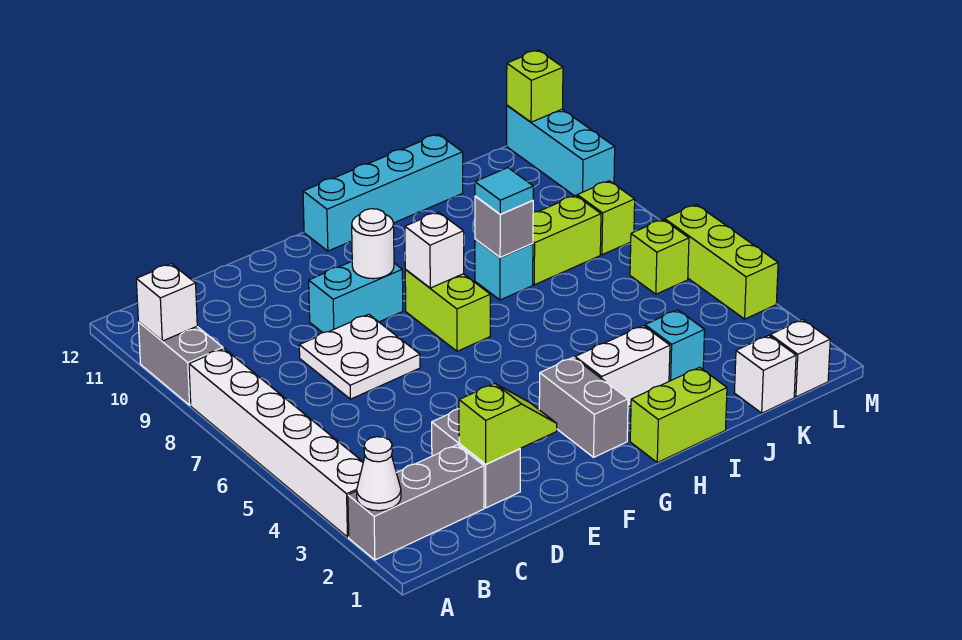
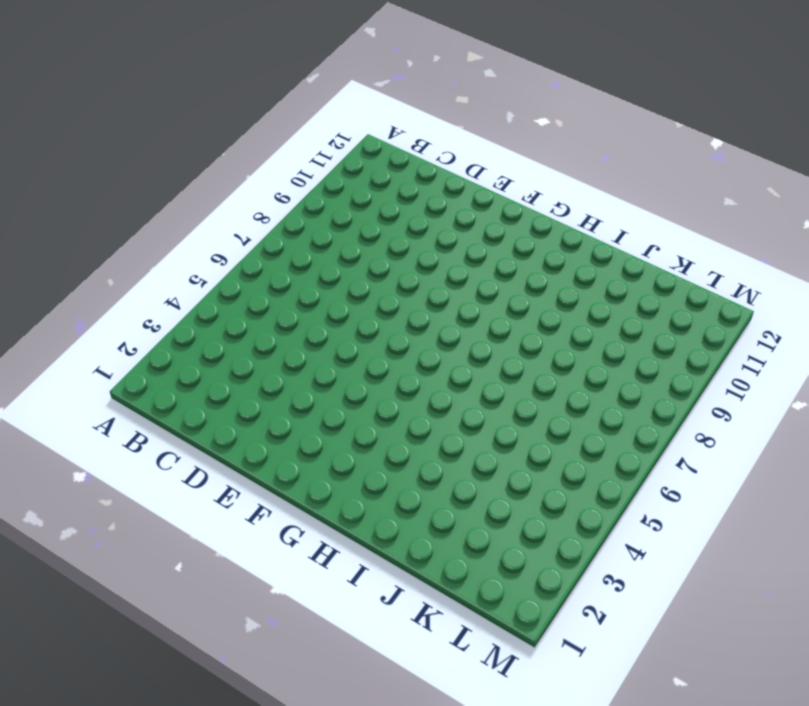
none -> grey 1x3 brick [348,445,484,560]
none -> white 1x6 brick [189,349,363,537]
none -> grey 1x2 brick [138,322,223,405]

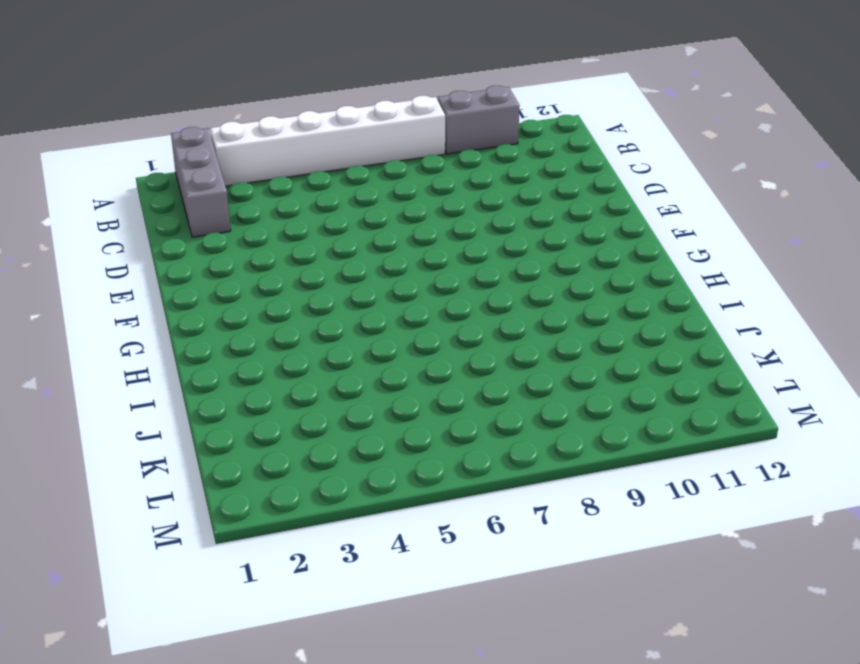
none -> grey 1x2 brick [432,409,520,508]
none -> white 2x2 plate [299,314,420,399]
none -> cyan 1x2 brick [309,262,403,333]

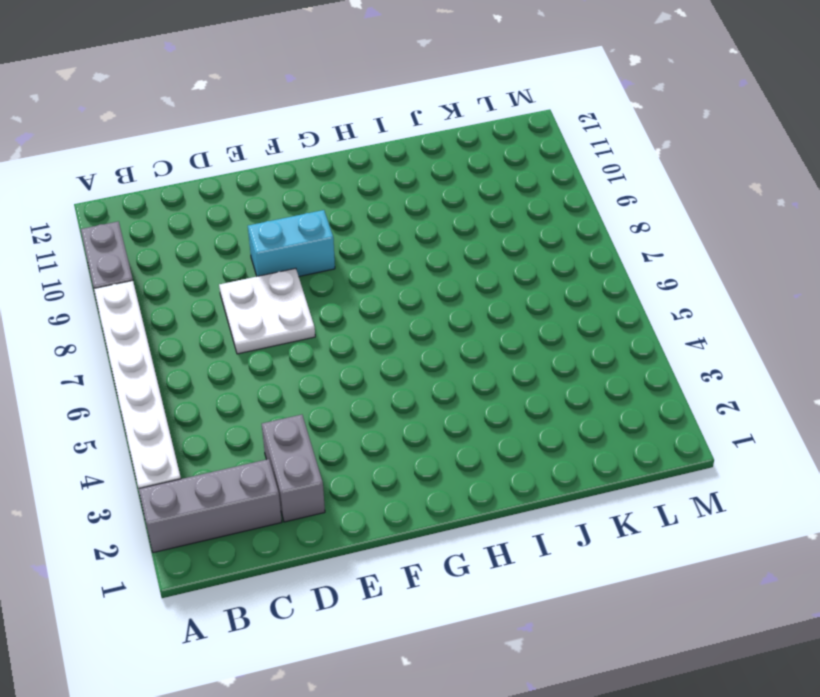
none -> grey 1x2 brick [539,357,628,457]
none -> lime 1x2 brick [405,269,490,351]
none -> cyan 1x4 brick [303,134,463,251]

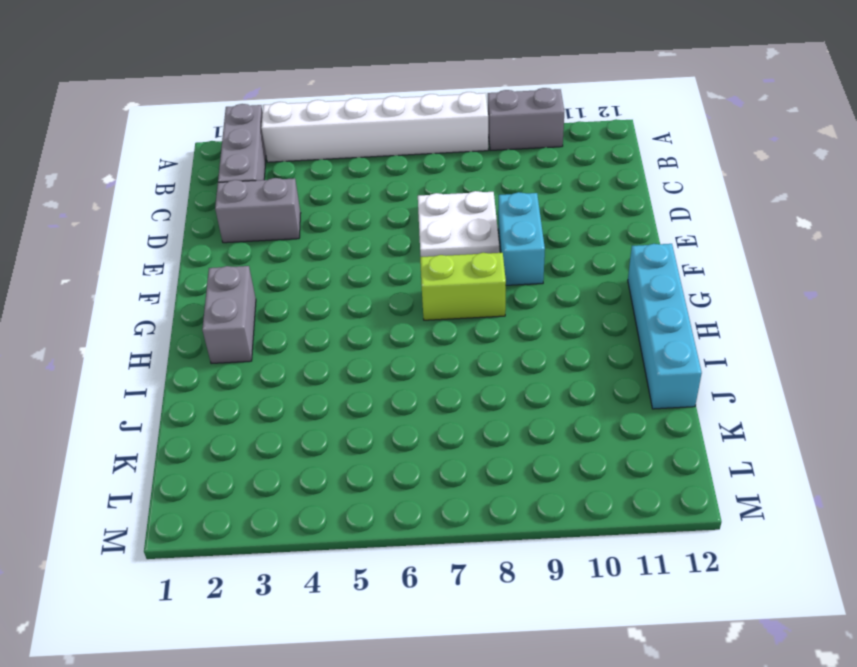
grey 1x2 brick [202,266,256,364] -> grey 1x2 brick turned to [539,357,628,457]
none -> lime 1x2 brick [630,367,727,462]
none -> white 1x2 brick [575,326,670,407]
none -> cyan 1x1 brick [475,239,533,300]

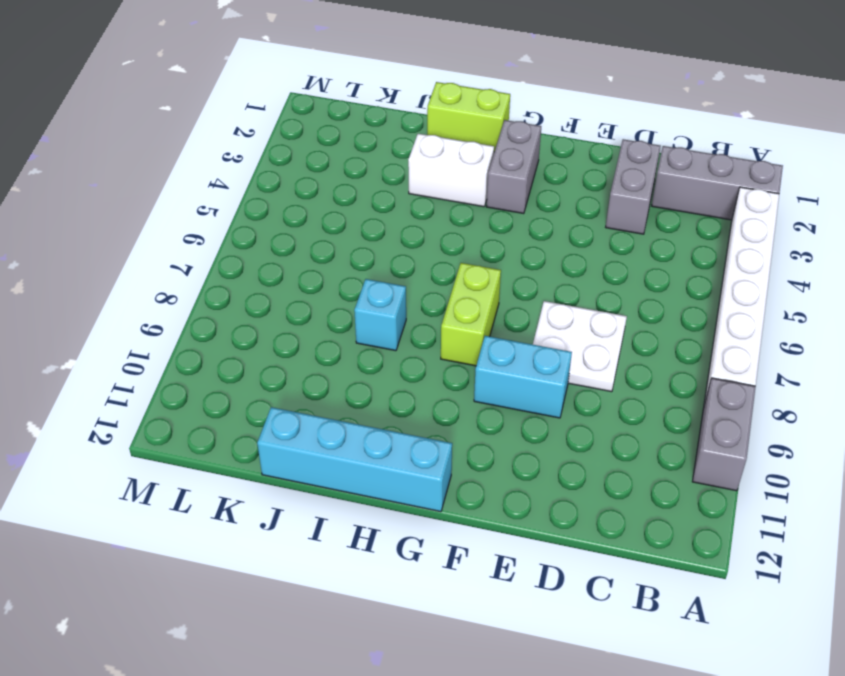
none -> cyan 1x1 brick [645,310,705,381]
none -> lime 1x2 brick [533,195,601,285]
none -> white 1x1 brick [734,335,796,413]

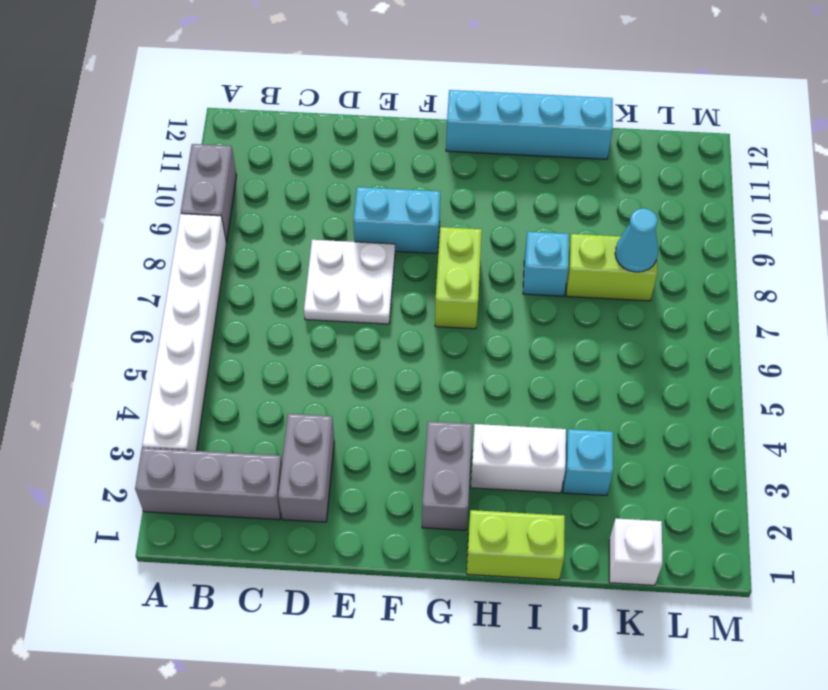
cyan 1x1 cone [615,208,658,272] -> none
none -> white 1x1 brick [770,320,830,397]
none -> lime 1x1 brick [630,219,689,294]
none -> lime 1x1 brick [577,181,635,255]

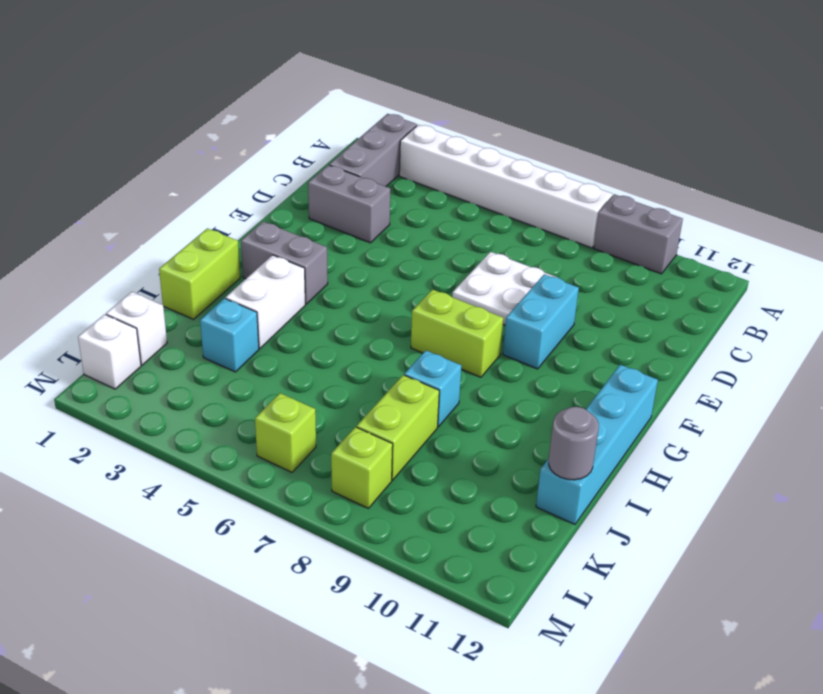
grey 1x1 round brick [549,407,599,480] -> none
none -> lime 1x3 brick [665,205,778,319]
none -> cyan 1x3 brick [507,105,615,196]
none -> white 1x1 cone [357,437,401,511]

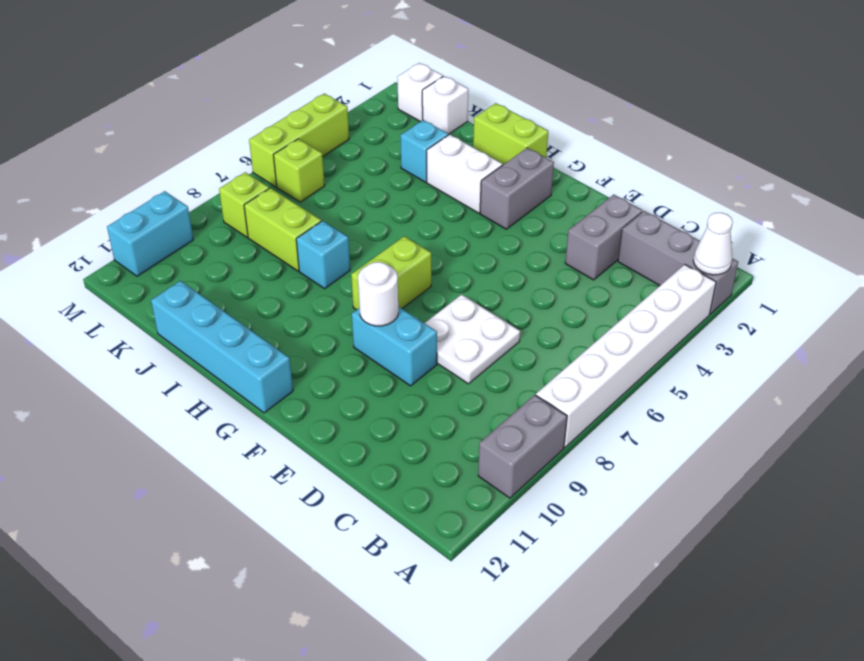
cyan 1x2 brick [107,191,193,276] -> cyan 1x3 brick [507,105,615,196]
none -> white 1x1 brick [136,264,197,341]
none -> lime 1x2 slope [459,383,557,464]
none -> white 1x1 brick [405,212,464,288]

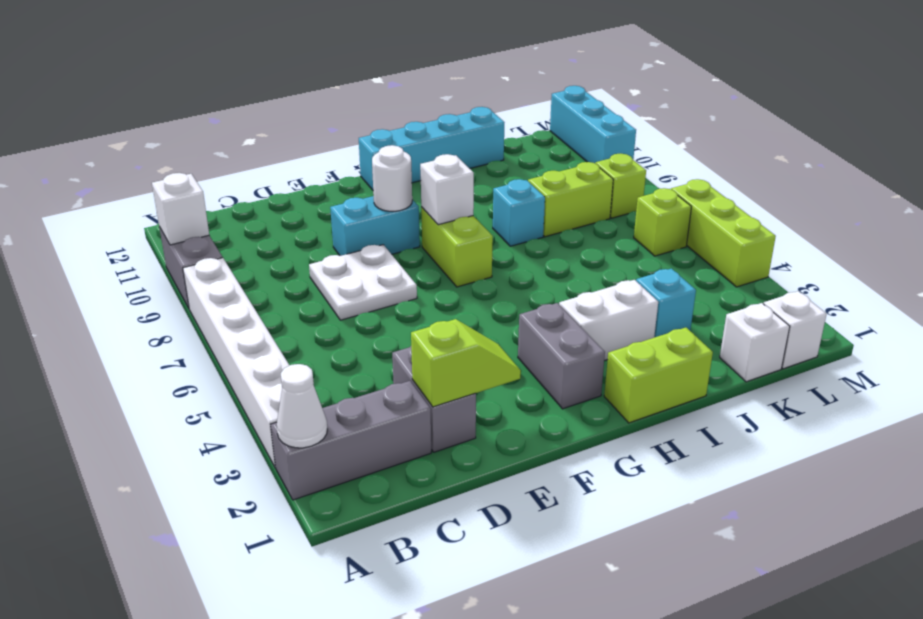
none -> grey 1x1 brick [475,196,533,257]
none -> lime 1x1 brick [507,50,563,122]
none -> cyan 1x1 tile [475,168,533,214]

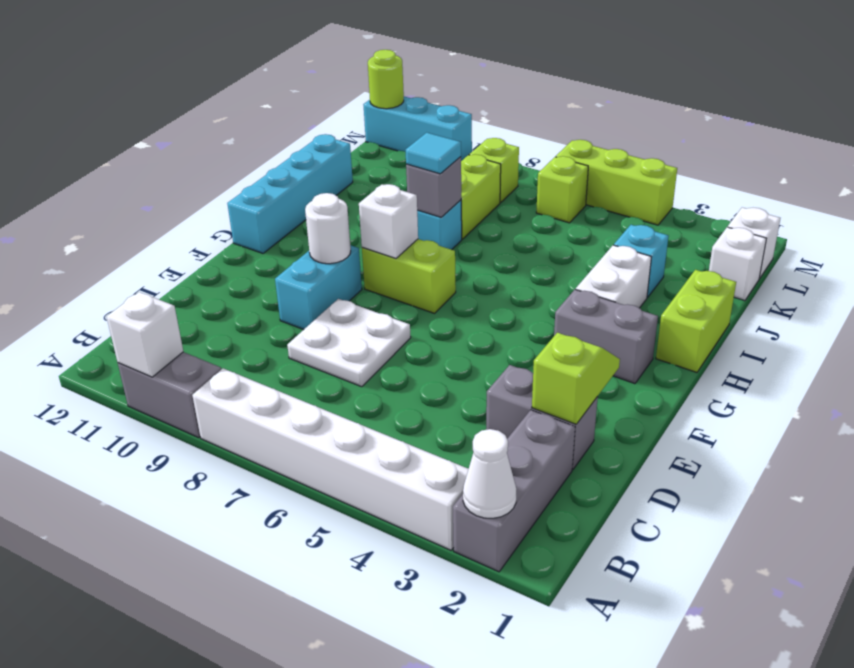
lime 1x1 round brick [368,50,404,109] -> lime 1x1 brick [507,50,563,122]

